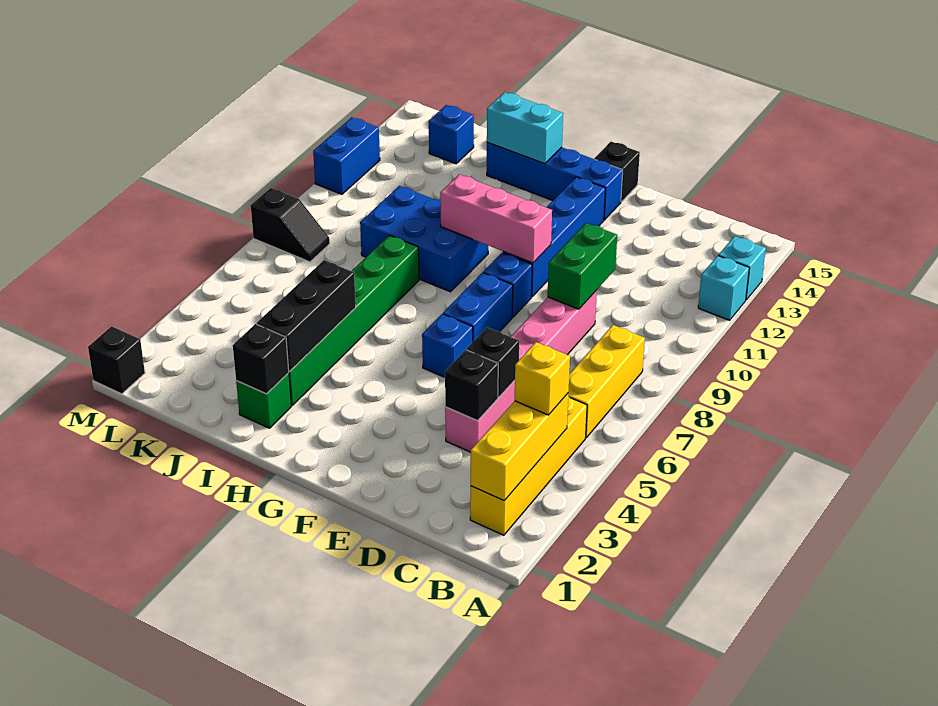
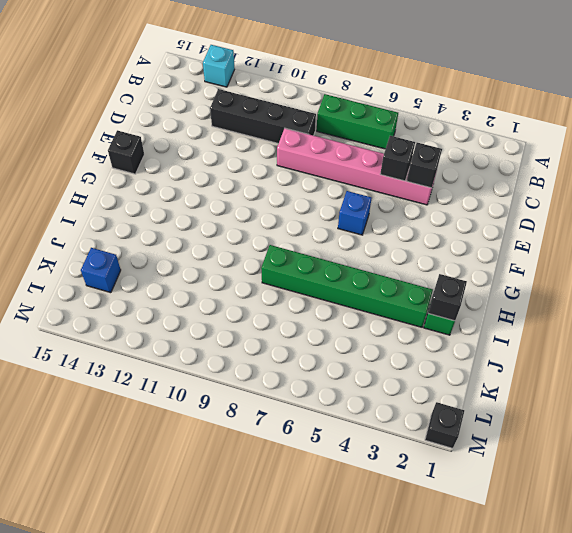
green 1x3 brick [317,94,398,149] -> yellow 1x3 brick [568,325,645,438]
black 1x4 brick [210,89,316,143] -> none
none -> cyan 1x1 brick [698,256,749,320]
none -> yellow 1x4 brick [470,397,587,535]
none -> blue 1x2 brick [443,273,513,341]

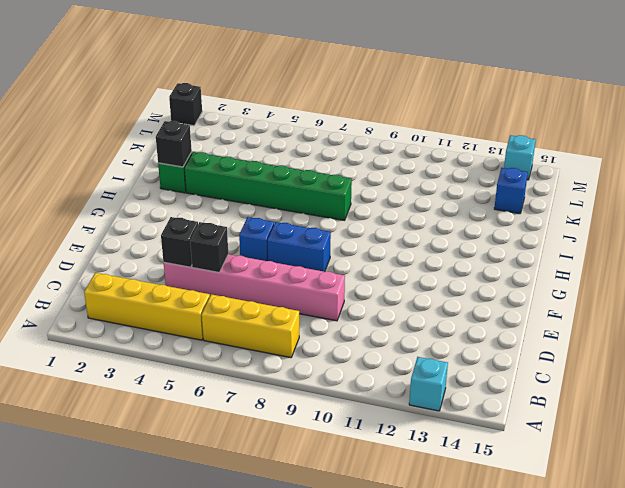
cyan 1x1 brick [504,135,536,180] -> cyan 1x1 brick moved to [698,256,749,320]
none -> blue 1x1 brick [483,253,532,317]
none -> blue 1x4 brick [503,177,605,297]
none -> blue 1x4 brick [487,143,623,220]

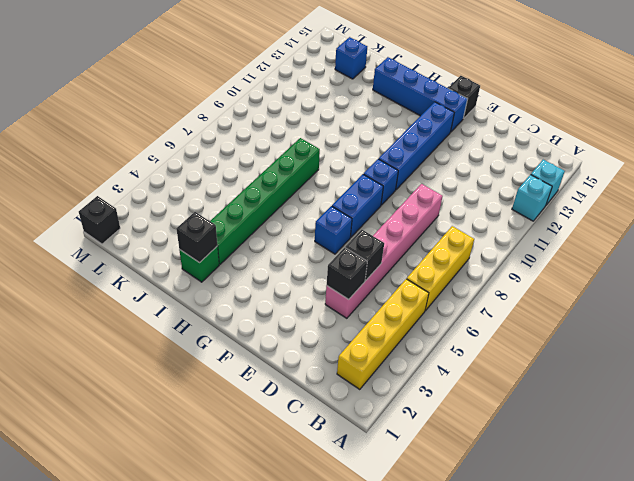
none -> blue 2x3 brick [360,186,488,292]
none -> black 1x2 slope [251,188,330,262]
none -> blue 1x2 brick [313,117,380,194]

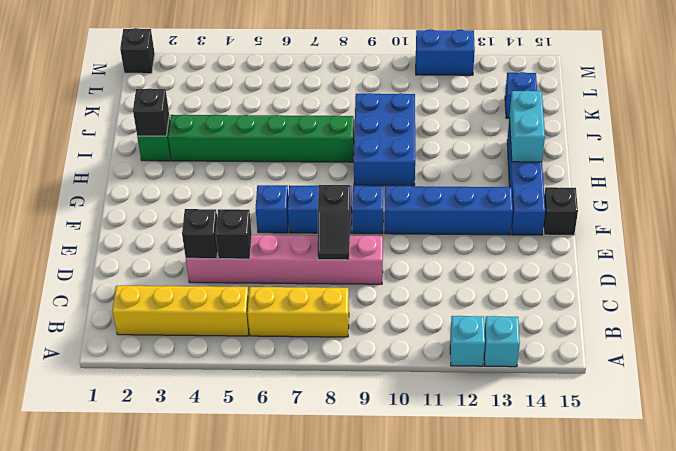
black 1x2 slope [317,185,351,260] -> black 1x2 slope moved to [251,188,330,262]
none -> yellow 1x3 brick [471,394,568,501]
none -> green 1x2 brick [548,223,617,309]
none -> pink 1x3 brick [440,174,552,263]

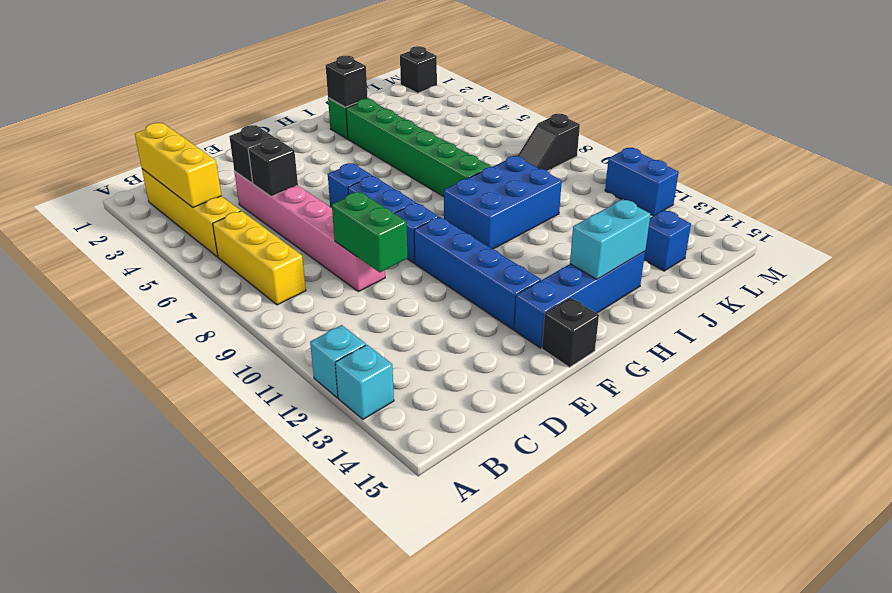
none -> pink 1x3 brick [440,174,552,263]
none -> black 1x3 brick [257,260,356,371]
none -> yellow 1x1 brick [515,342,570,415]

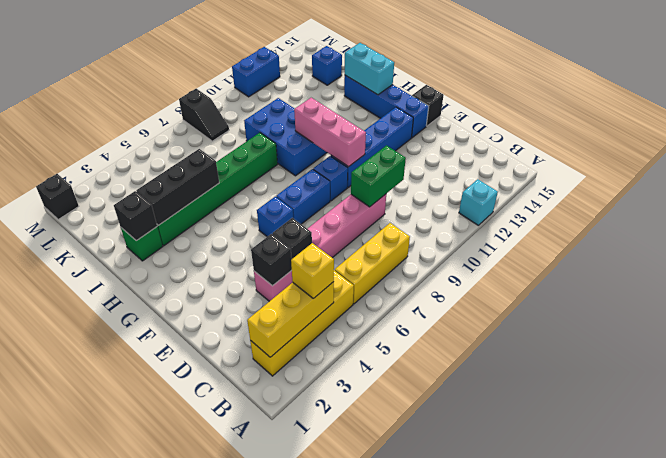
none -> cyan 1x1 brick [718,236,766,300]

